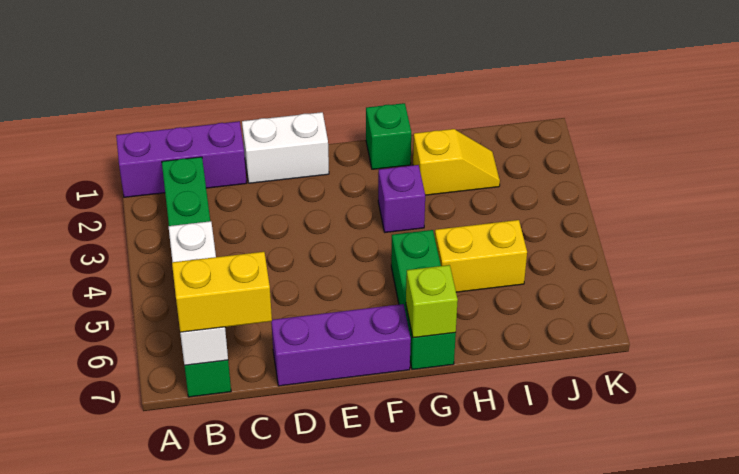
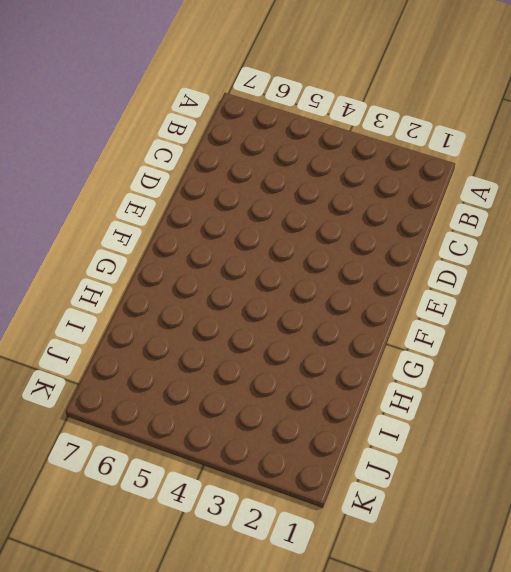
none -> purple 1x3 brick [116,121,246,197]
none -> green 1x6 brick [162,157,231,397]
none -> white 1x2 brick [242,112,329,183]

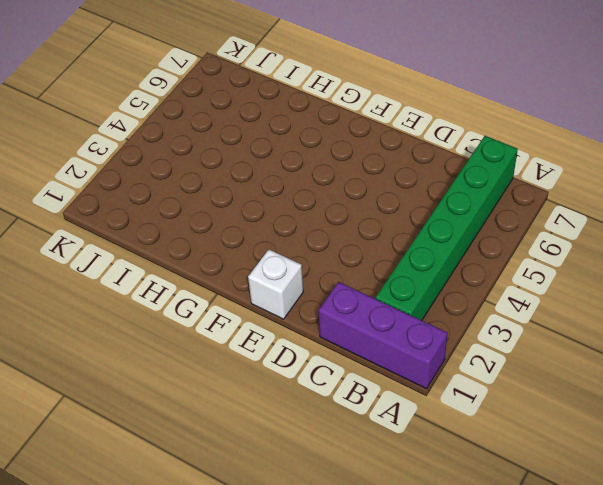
white 1x1 brick [248,250,303,319] -> white 1x2 brick [242,112,329,183]
none -> purple 1x3 brick [271,304,411,386]
none -> green 1x1 brick [366,103,411,169]
none -> purple 1x1 brick [378,165,425,232]

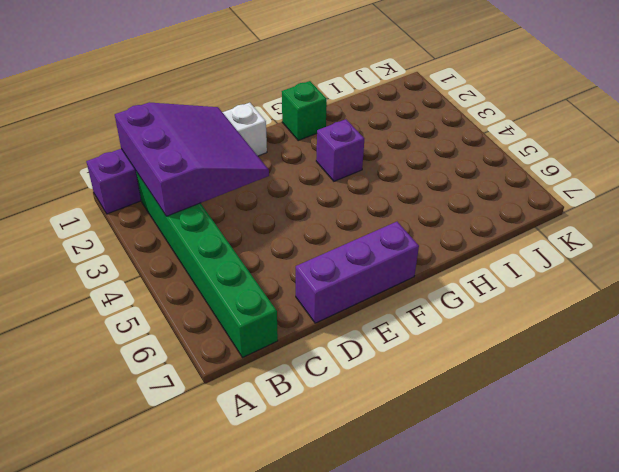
purple 3x3 slope [115,102,269,216] -> none
none -> green 1x3 brick [391,230,456,370]
none -> yellow 1x2 slope [413,129,500,195]
none -> yellow 1x2 brick [435,220,527,292]

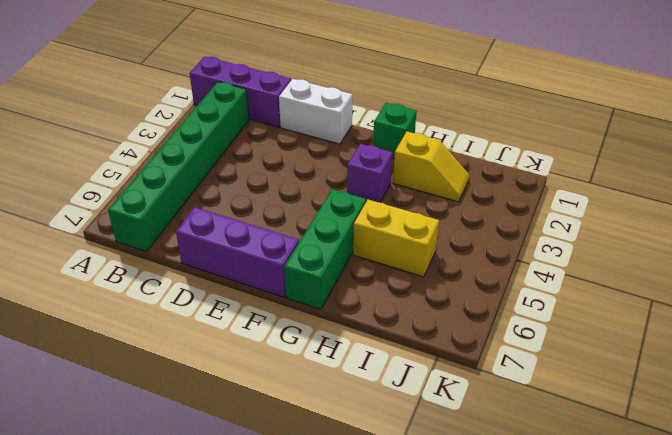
none -> white 1x3 brick [168,221,228,365]
none -> lime 1x1 brick [406,265,458,338]
none -> yellow 1x2 brick [172,252,272,332]

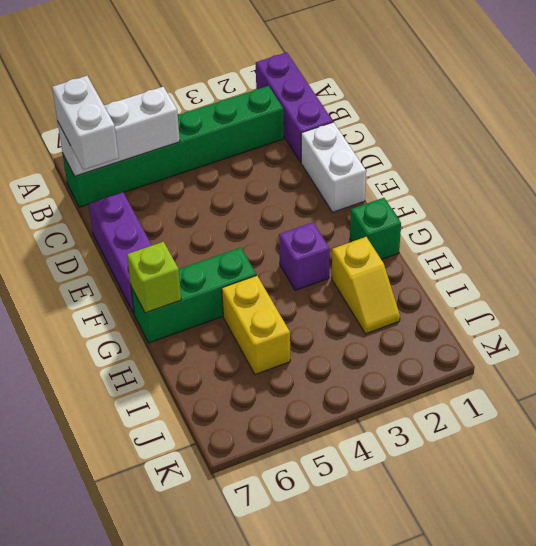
white 1x2 brick [52,76,119,170] -> yellow 1x2 brick [172,252,272,332]

